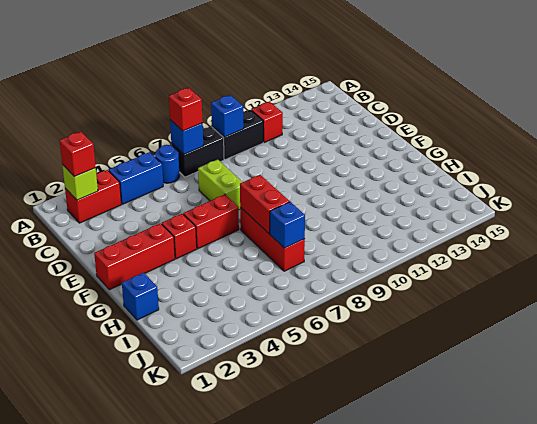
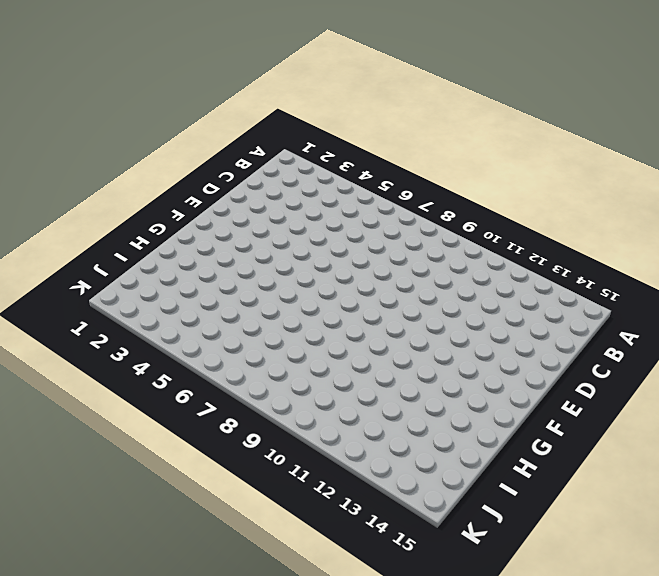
none -> red 1x2 brick [65,170,121,223]
none -> blue 1x2 brick [109,152,163,204]
none -> blue 1x1 round brick [155,145,180,183]

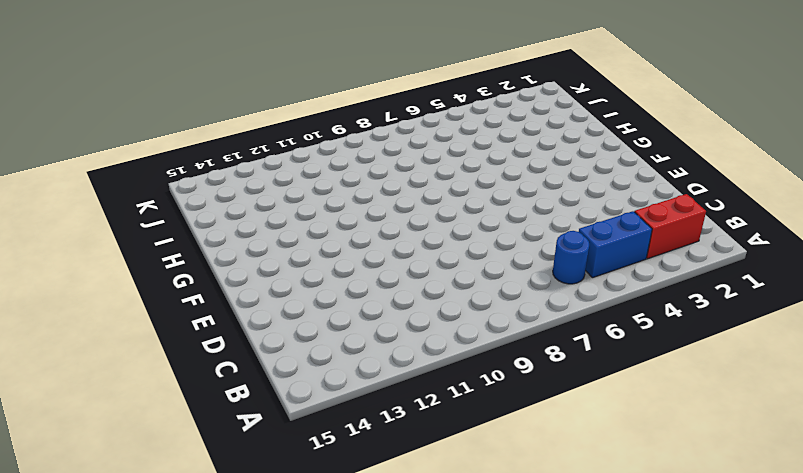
none -> black 1x2 brick [171,126,224,177]
none -> black 1x2 brick [212,110,263,160]
none -> red 1x1 brick [251,102,283,142]

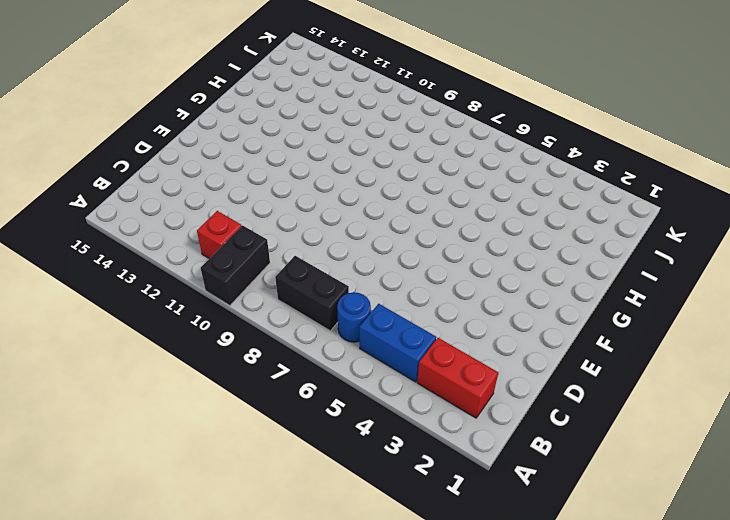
black 1x2 brick [201,225,270,306] -> black 1x2 brick turned to [212,110,263,160]
none -> lime 1x2 brick [198,160,242,210]
none -> red 1x3 brick [94,223,175,290]
none -> red 1x1 brick [162,214,197,259]

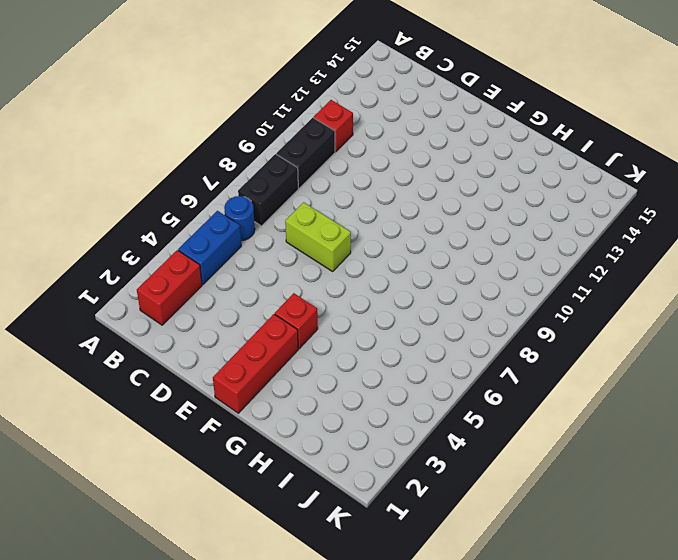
none -> red 1x2 brick [183,194,239,249]
none -> red 1x3 brick [240,208,305,271]
none -> blue 1x1 brick [122,273,159,320]

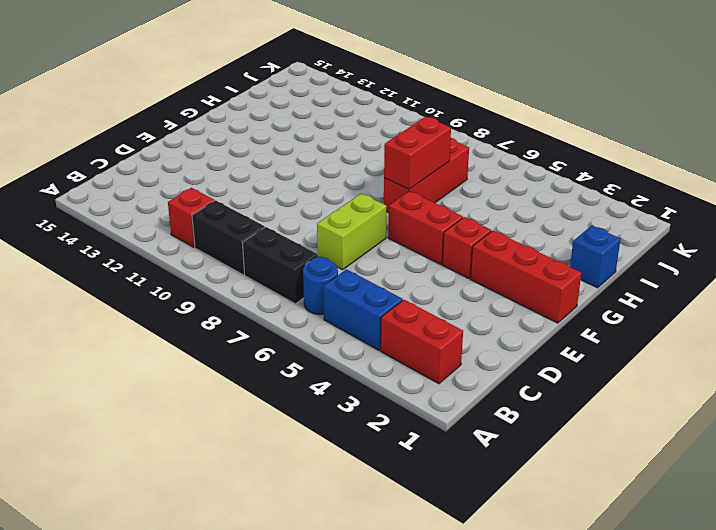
none -> lime 1x1 brick [62,165,98,200]
none -> blue 1x1 brick [170,120,203,154]
none -> blue 1x1 brick [211,95,244,137]

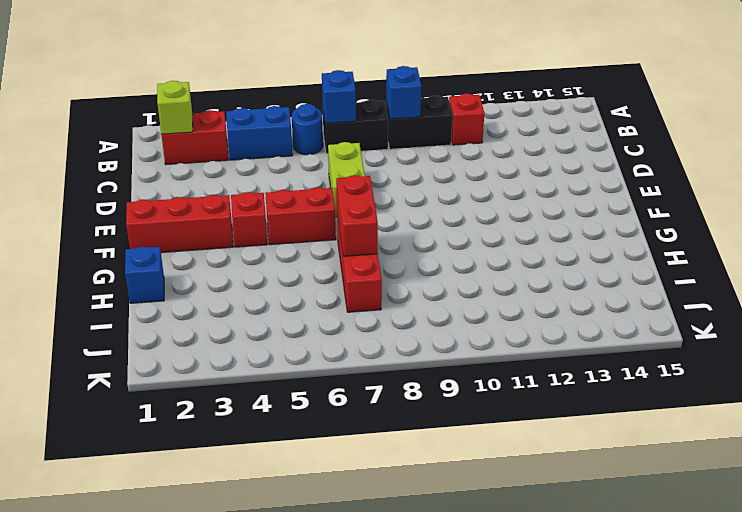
none -> blue 1x1 brick [270,202,305,248]
none -> red 1x1 brick [60,132,96,177]
none -> red 1x1 brick [169,88,203,131]

